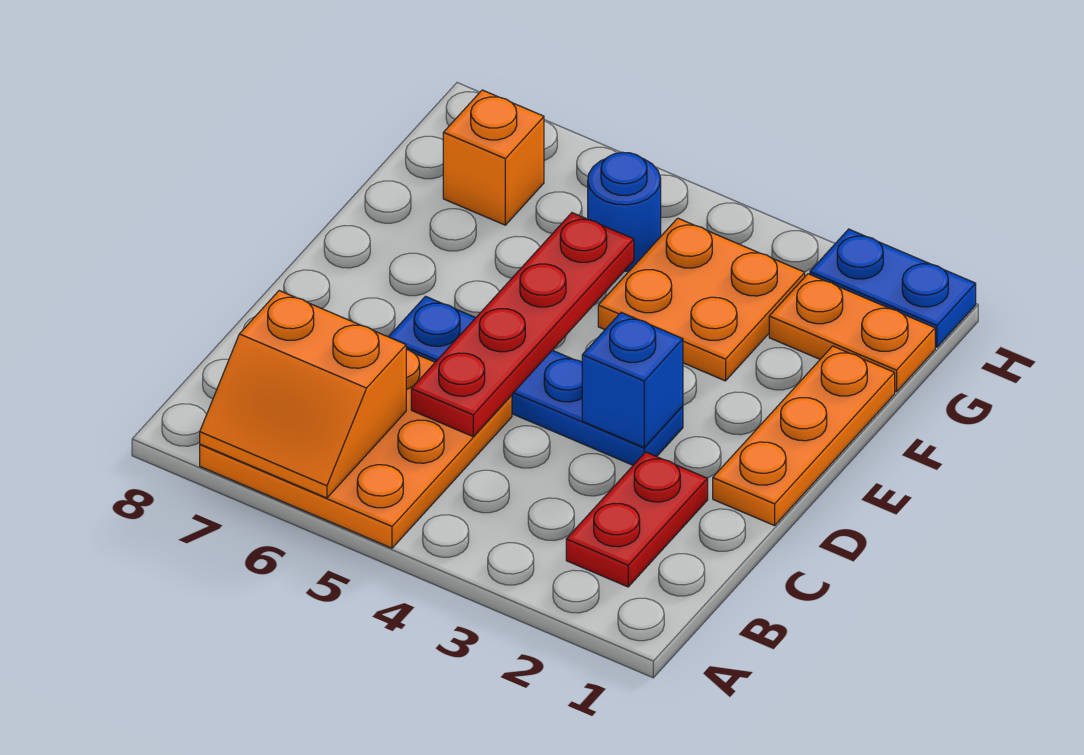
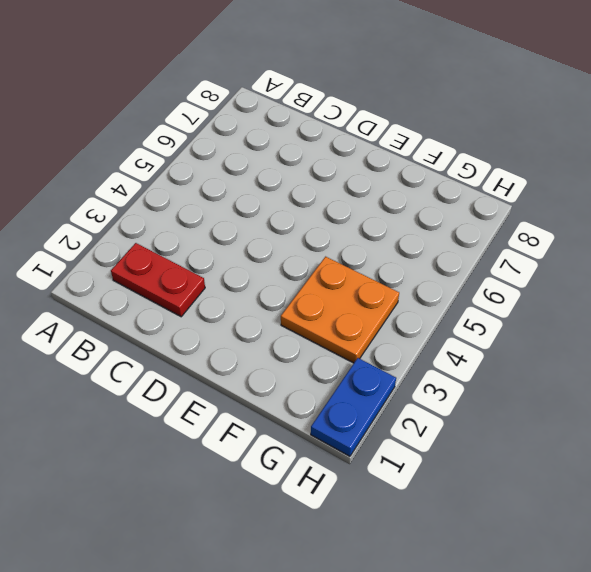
none -> orange 3x3 plate [200,349,512,548]
none -> orange 1x3 plate [713,346,895,526]
none -> blue 1x4 plate [389,296,683,465]

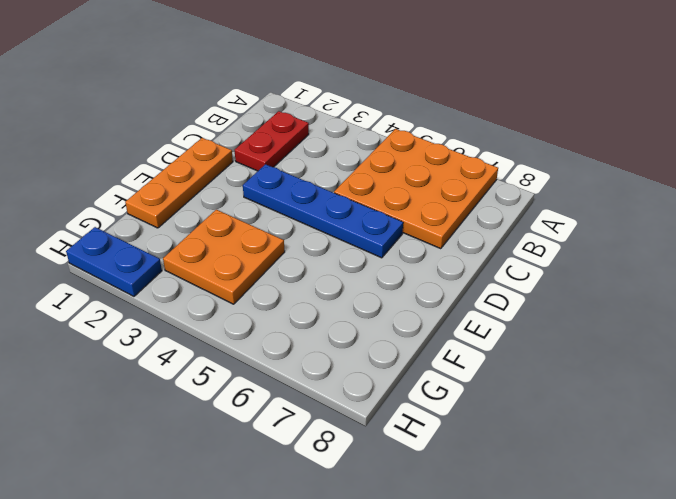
none -> orange 1x2 plate [769,274,935,392]
none -> blue 1x1 round brick [588,152,661,271]
none -> orange 1x1 brick [443,90,544,225]

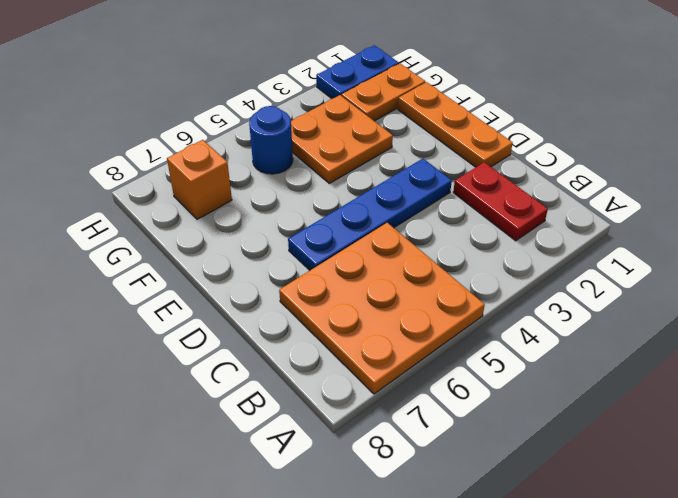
none -> orange 2x2 slope [200,291,406,498]
none -> red 1x4 plate [411,213,634,436]
none -> blue 1x1 brick [582,313,683,447]

